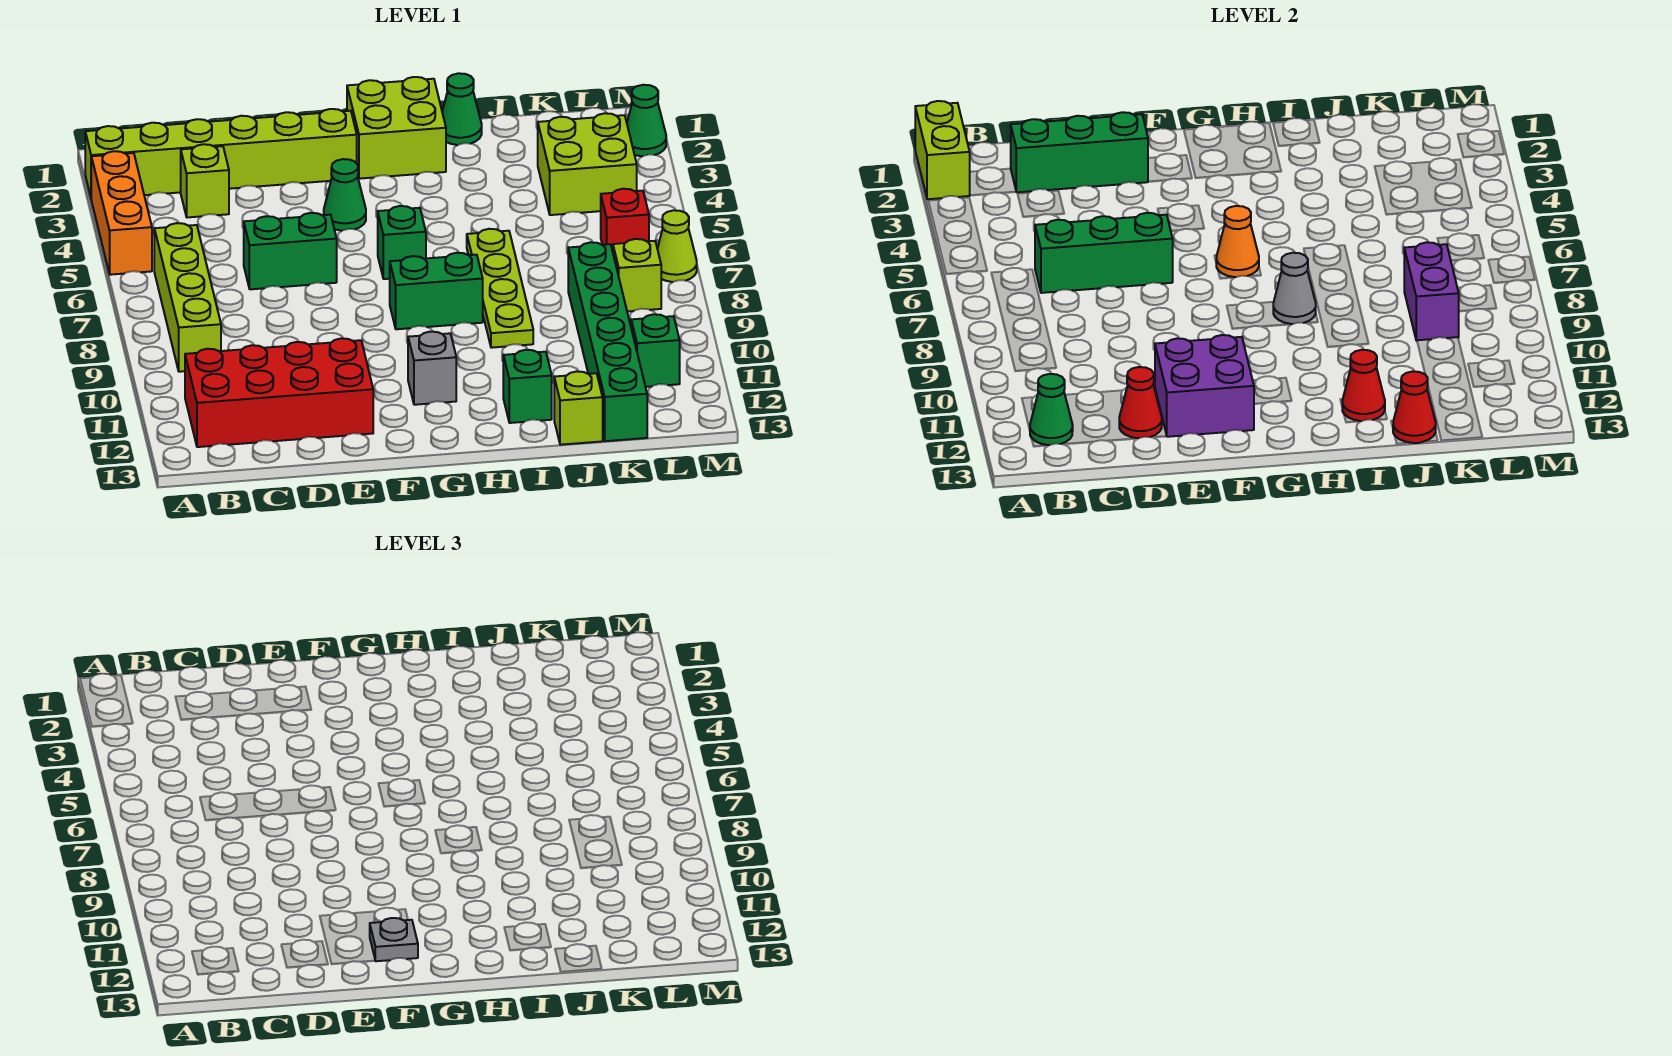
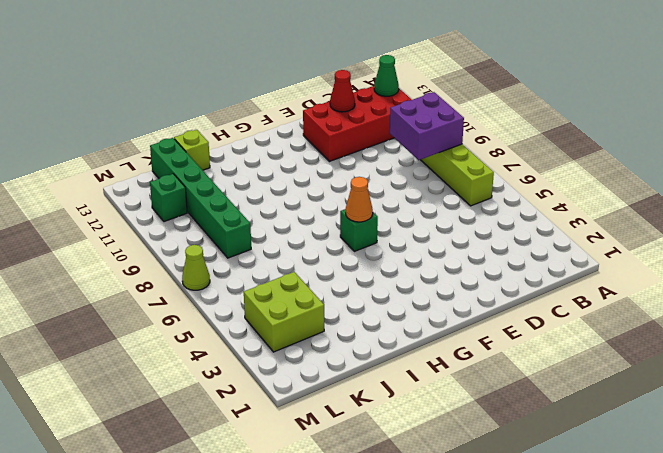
purple 2x2 brick [390,92,464,160] -> purple 2x2 brick moved to [1155,335,1254,437]
none -> lime 1x6 brick [85,109,357,197]
none -> orange 1x3 brick [91,151,152,275]
none -> lime 1x1 brick [181,144,229,217]
none -> green 1x2 brick [244,213,337,289]

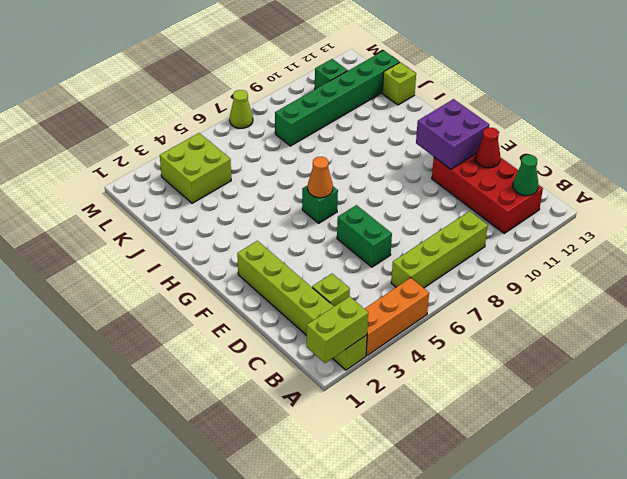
none -> green 1x1 cone [324,159,366,231]
none -> lime 2x2 brick [347,77,446,179]
none -> green 1x2 brick [390,253,483,329]
none -> grey 1x1 brick [408,332,456,405]

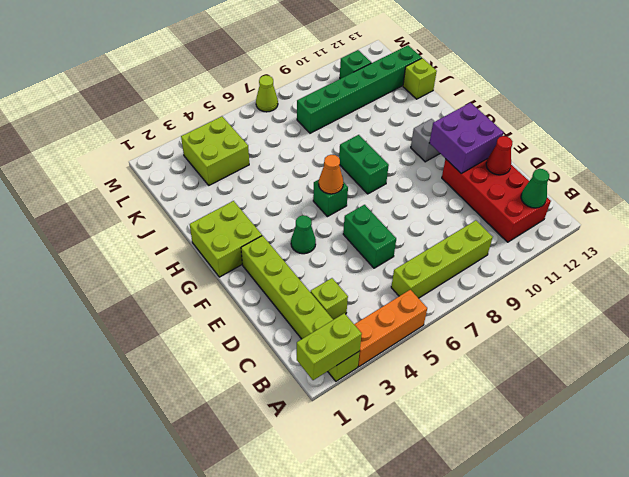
none -> green 1x1 cone [442,73,482,145]
none -> lime 1x4 plate [467,229,533,348]
none -> green 1x1 brick [503,350,552,423]
none -> red 1x1 brick [601,189,649,251]

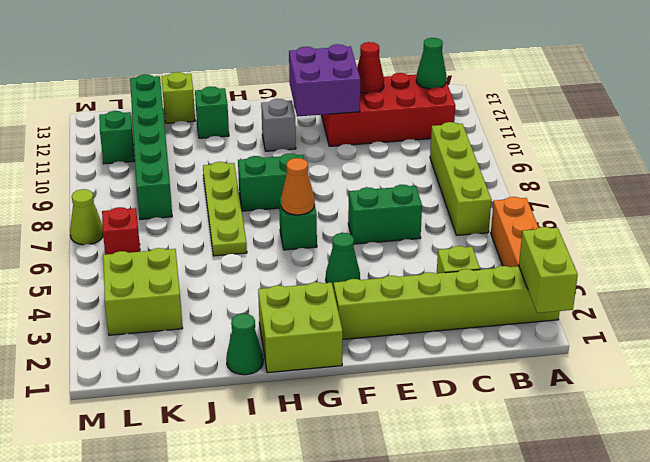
none -> lime 1x1 brick [613,239,661,312]
none -> green 1x1 cone [627,85,666,156]
none -> green 1x3 brick [1011,112,1148,192]
none -> green 1x3 brick [1035,213,1173,293]

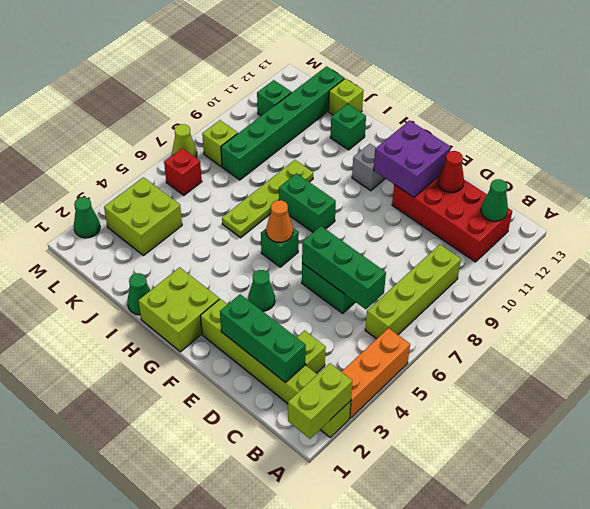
none -> grey 1x1 cone [1273,253,1316,324]
none -> red 1x1 cone [1342,350,1385,421]
none -> red 1x1 cone [1393,371,1436,443]
none -> purple 1x2 brick [1404,242,1459,341]

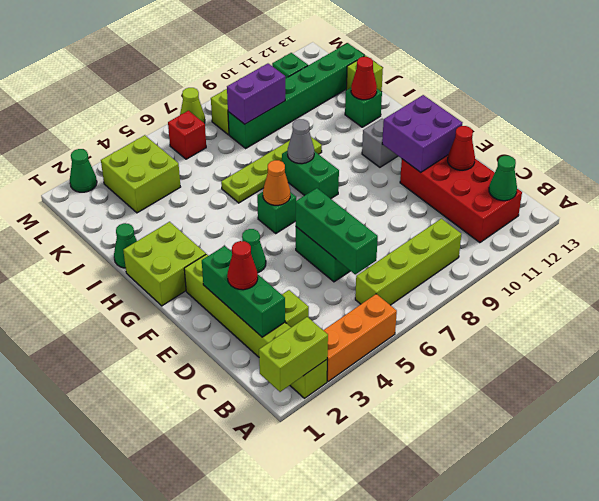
red 1x1 cone [227,241,258,290] -> red 1x1 cone moved to [1393,371,1436,443]
none -> grey 1x1 plate [370,918,418,961]

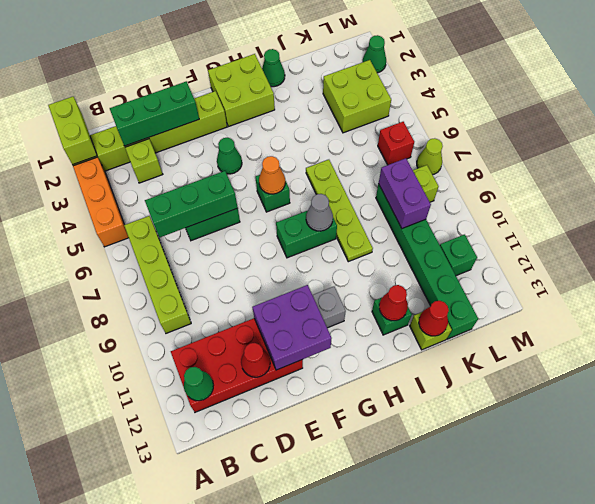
none -> grey 1x1 plate [370,918,418,961]

